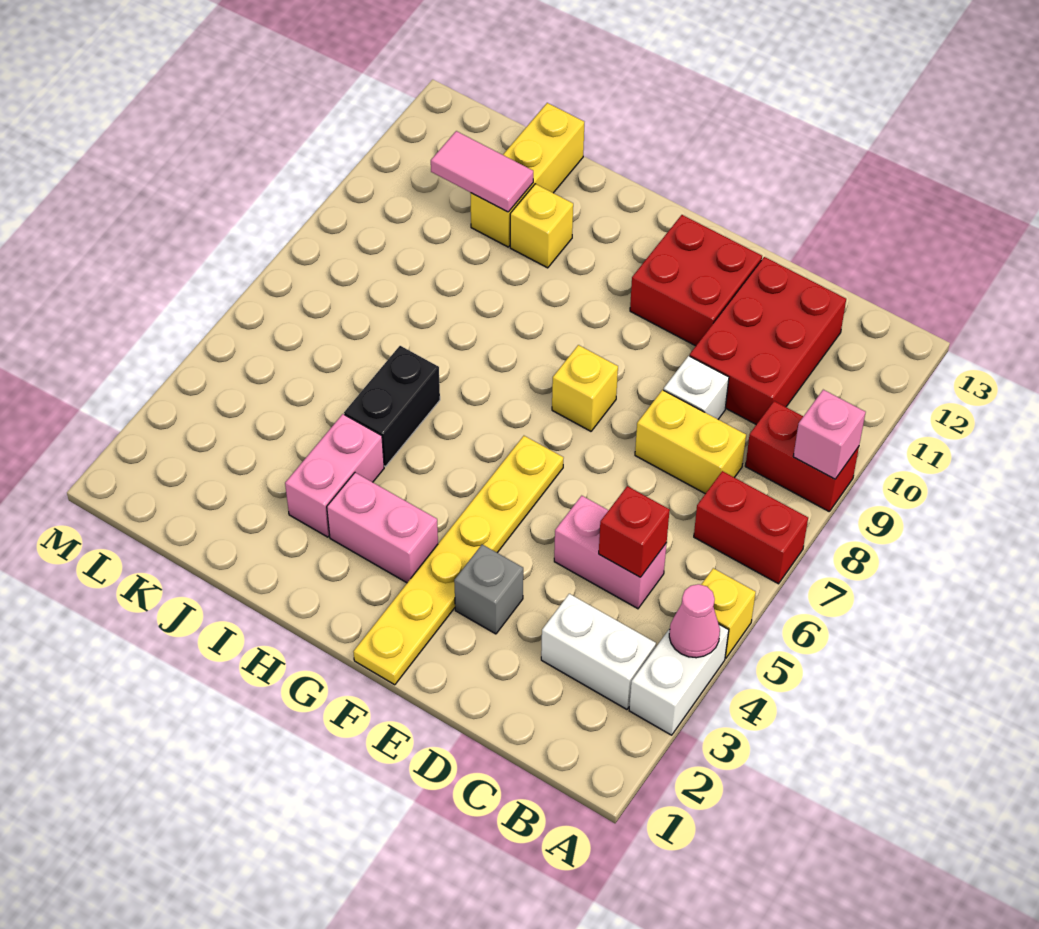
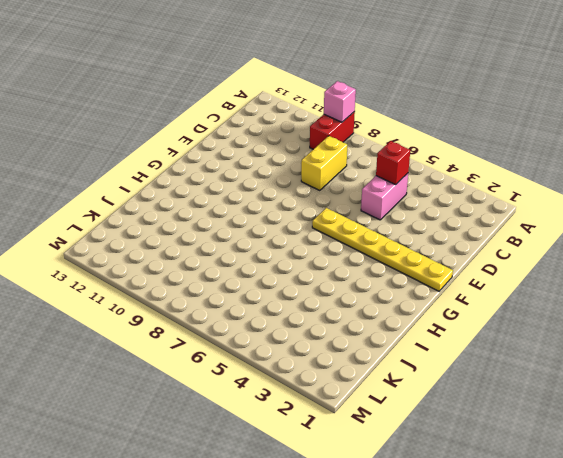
none -> white 1x2 brick [629,624,729,735]
none -> yellow 1x1 brick [701,568,756,658]
none -> red 1x2 brick [694,471,808,584]

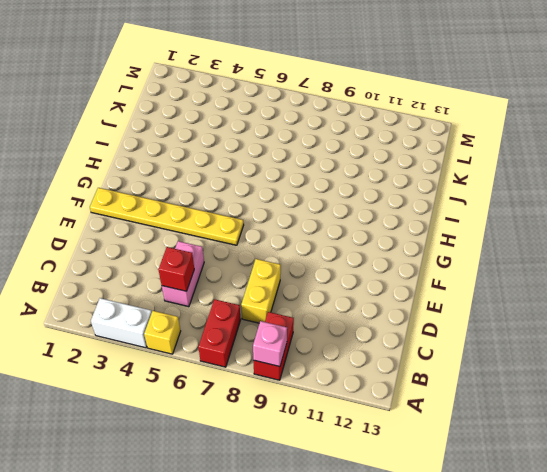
none -> white 1x2 brick [541,594,656,709]
none -> red 2x3 brick [690,257,846,425]
none -> white 1x1 brick [664,356,729,419]

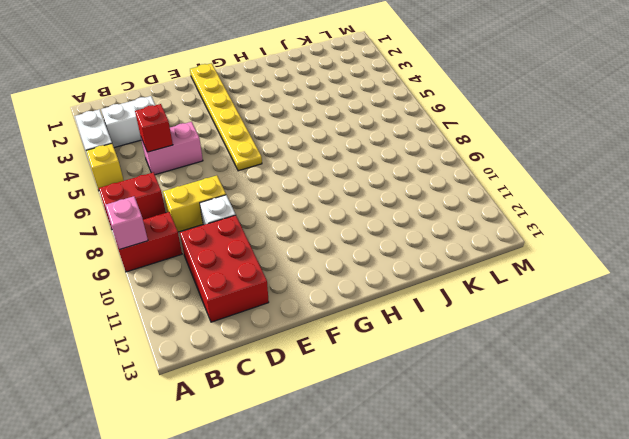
none -> grey 1x1 brick [454,545,523,634]
none -> red 2x2 brick [630,215,762,346]
none -> yellow 1x1 brick [552,345,618,431]

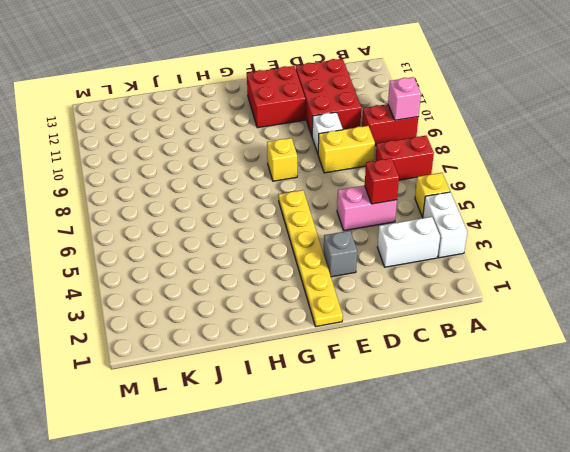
none -> pink 1x2 brick [327,473,438,583]
none -> pink 1x2 brick [285,414,384,537]
none -> black 1x2 brick [344,346,440,467]

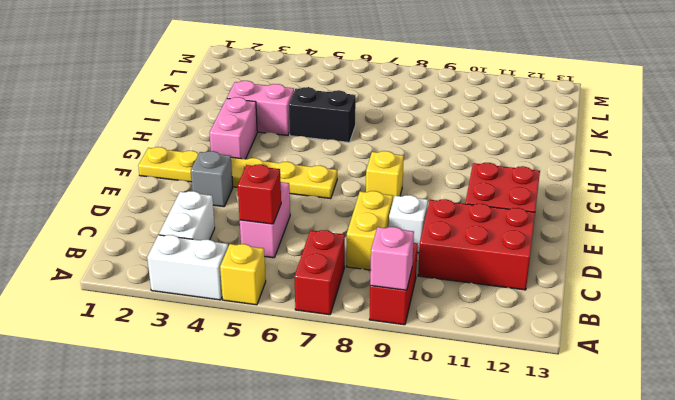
none -> yellow 1x1 brick [510,184,573,268]
none -> yellow 1x3 brick [470,103,584,247]
none -> pink 1x1 cone [669,584,720,658]

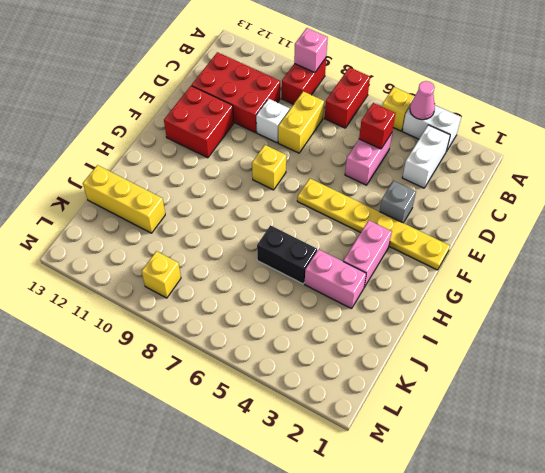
yellow 1x1 brick [142,251,181,298] -> yellow 1x1 brick moved to [510,184,573,268]
none -> pink 1x2 tile [431,131,533,212]

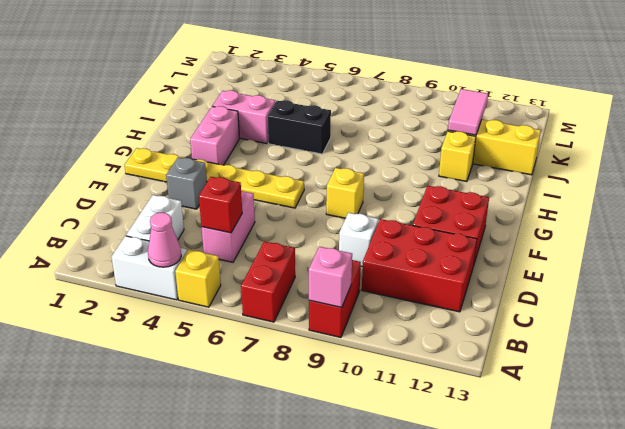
none -> yellow 1x2 brick [635,390,746,494]

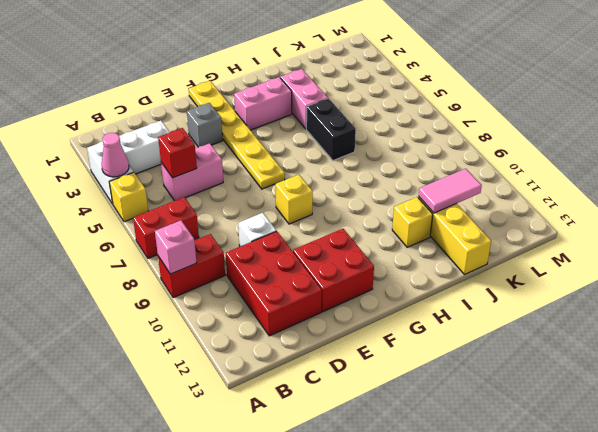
none -> yellow 1x2 brick [635,390,746,494]

